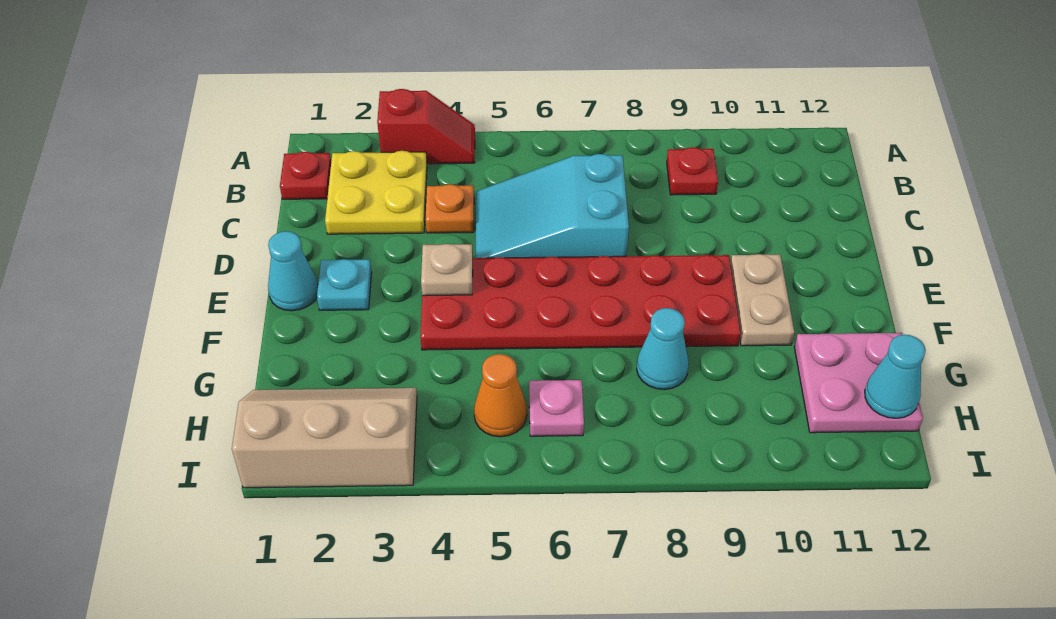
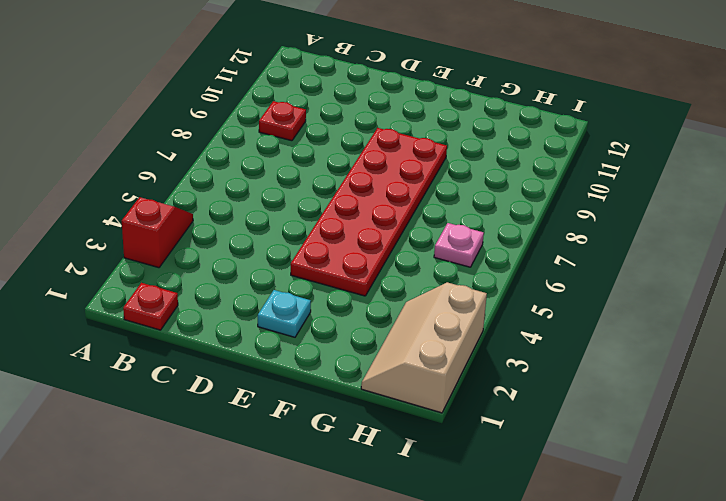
none -> yellow 2x2 plate [325,151,427,234]
none -> orange 1x1 plate [426,184,474,233]
none -> cyan 2x3 slope [476,154,629,258]

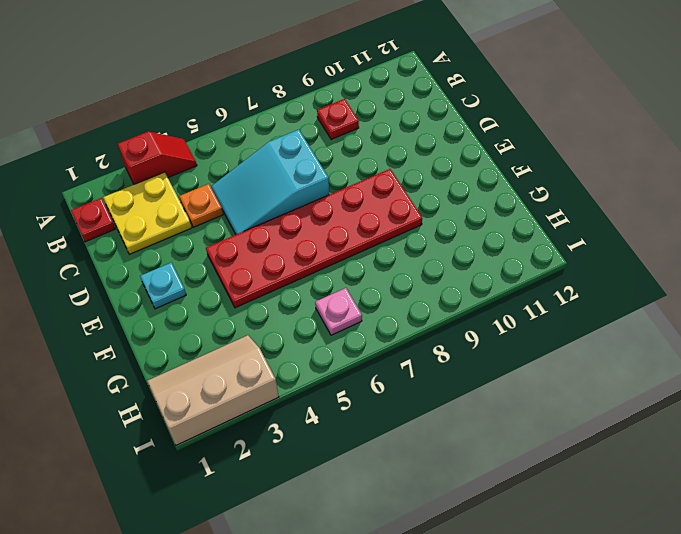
none -> cyan 1x1 cone [268,231,318,311]
none -> tan 1x2 plate [730,254,794,346]
none -> cyan 1x1 cone [637,308,689,390]

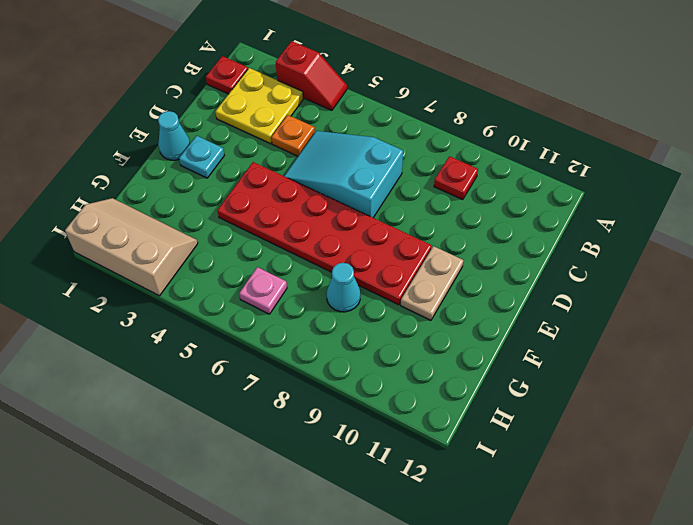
none -> pink 2x2 plate [794,333,923,433]
none -> orange 1x1 cone [474,354,527,437]
none -> tan 1x1 plate [421,244,473,296]

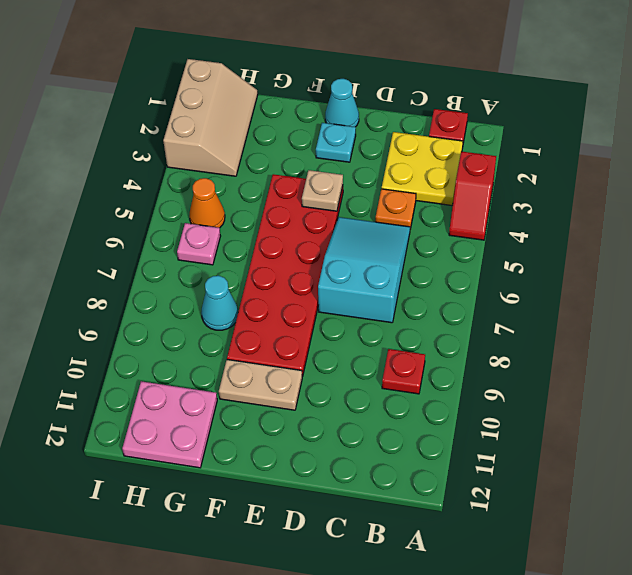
none -> cyan 1x1 cone [865,335,926,418]

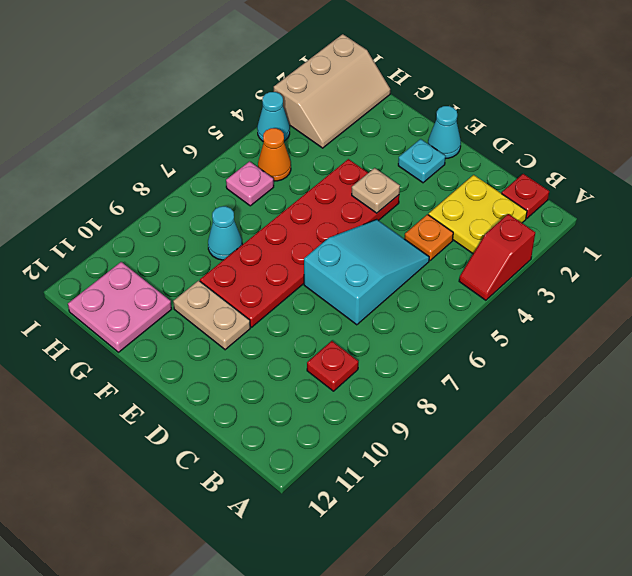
cyan 1x1 cone [257,92,290,141] -> cyan 1x1 cone moved to [865,335,926,418]

